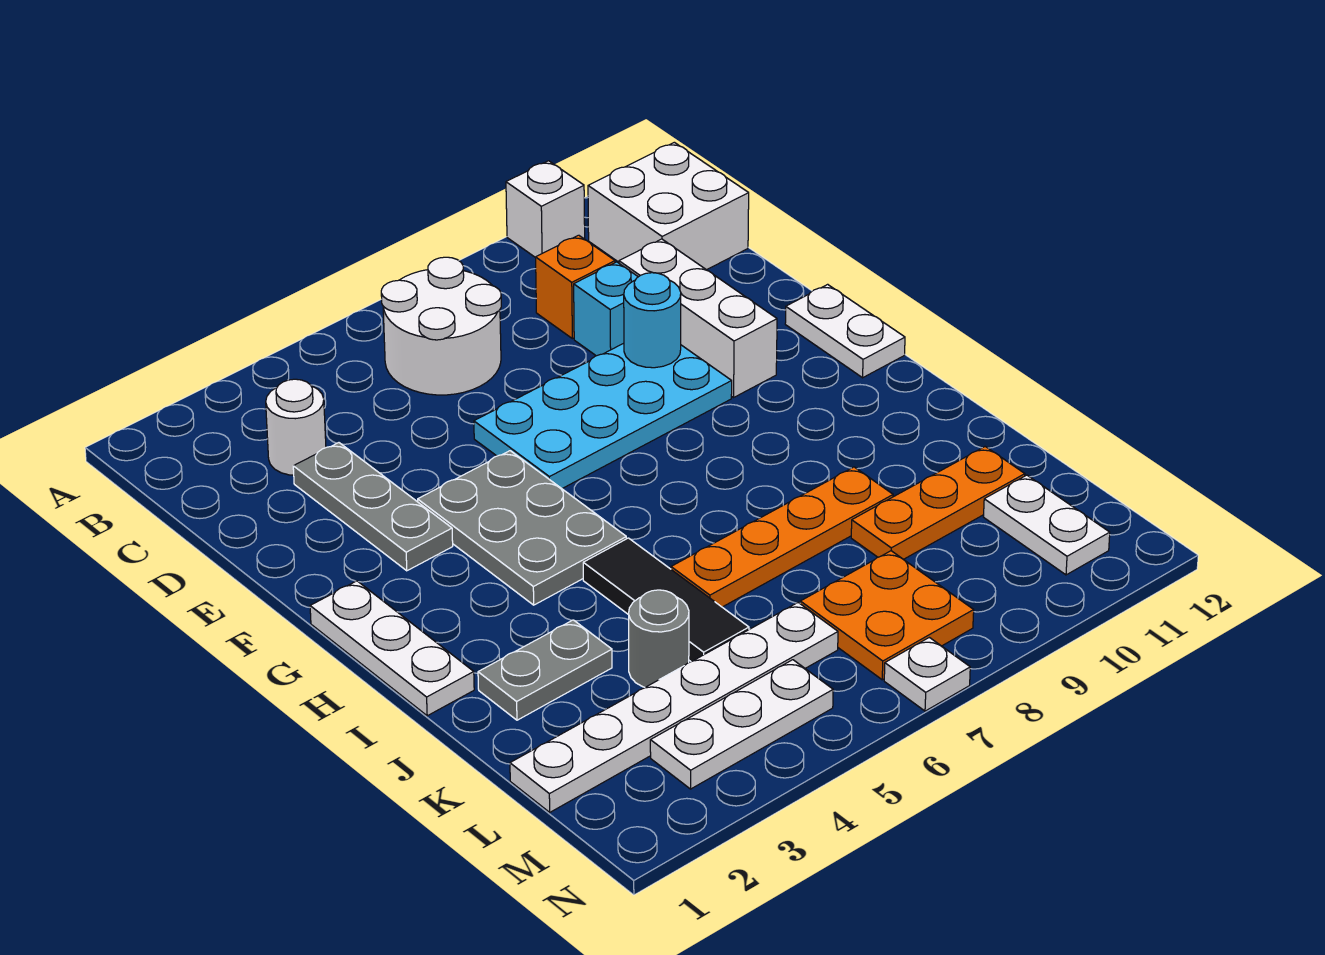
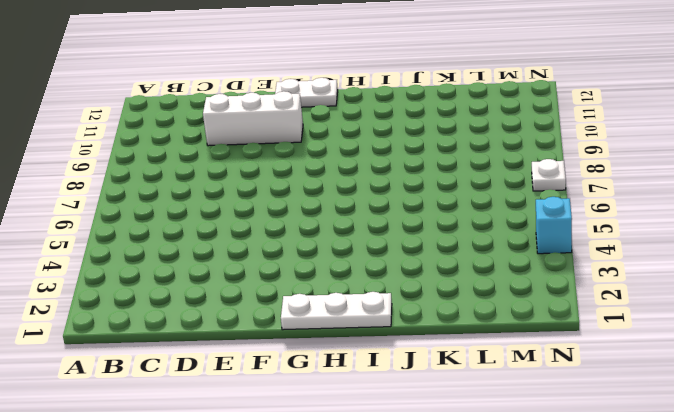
cyan 1x1 brick [536,197,572,254] -> cyan 1x1 brick moved to [574,262,638,356]
none -> white 1x1 brick [506,161,585,258]
none -> white 2x2 round brick [381,257,501,395]
none -> white 2x2 brick [588,142,749,270]

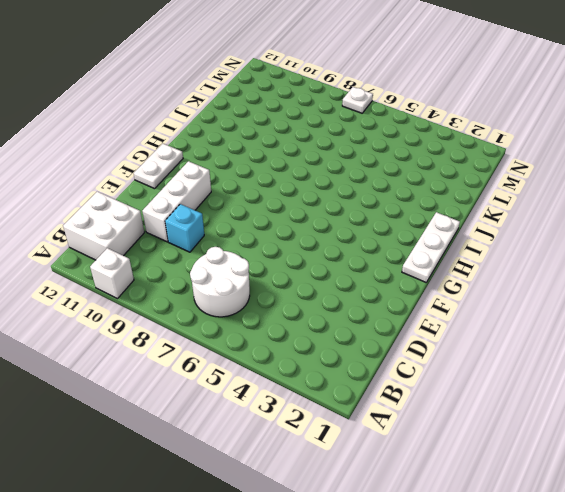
none -> white 1x1 round brick [266,379,326,475]
none -> orange 1x1 brick [536,235,615,339]
none -> grey 1x3 plate [293,443,453,571]

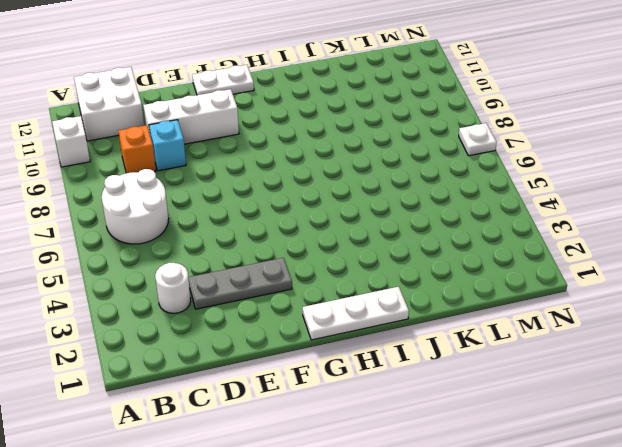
none -> cyan 2x4 plate [474,343,732,488]
none -> grey 2x3 plate [418,451,626,605]
none -> black 1x3 tile [583,538,749,662]

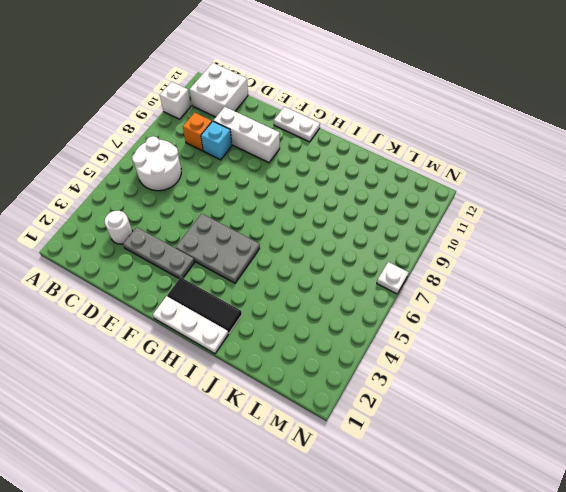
black 1x3 tile [167,277,242,333] -> black 1x3 tile moved to [583,538,749,662]
none -> cyan 2x4 plate [474,343,732,488]
none -> grey 1x2 plate [478,620,612,720]
none -> orange 1x4 plate [671,467,893,607]

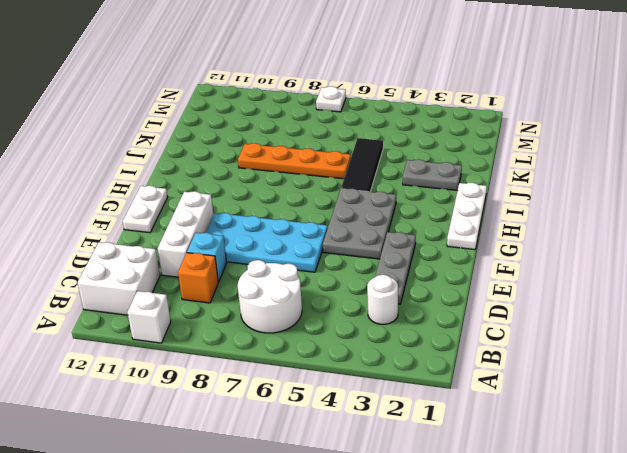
none -> grey 1x1 round brick [629,590,689,687]
none -> orange 1x3 plate [851,447,1025,559]
none -> white 1x6 plate [510,603,838,812]

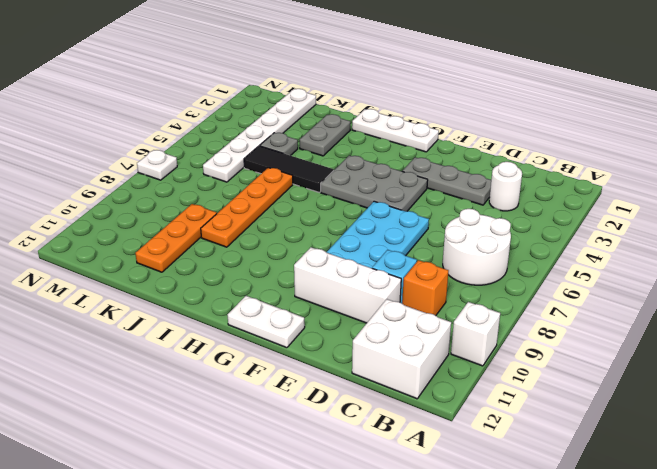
grey 1x1 plate [260,133,298,156] -> grey 1x1 round brick [629,590,689,687]
none -> orange 2x2 plate [800,551,974,680]
none -> white 1x2 plate [984,475,1110,575]
none -> white 1x3 plate [650,660,833,789]

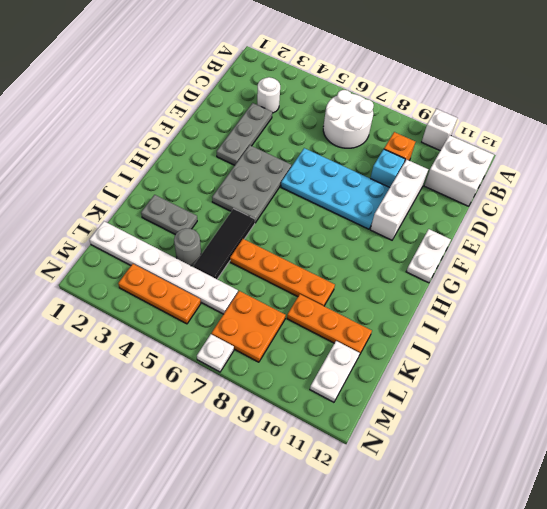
orange 1x3 plate [118,264,201,324] -> white 1x3 plate [650,660,833,789]
none -> white 1x3 plate [310,581,474,716]
none -> cyan 1x1 round brick [624,273,681,368]

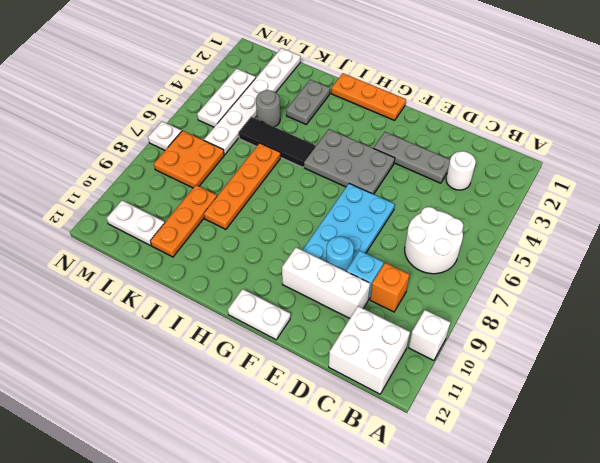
orange 1x3 plate [331,73,406,120] -> white 1x3 plate [310,581,474,716]

